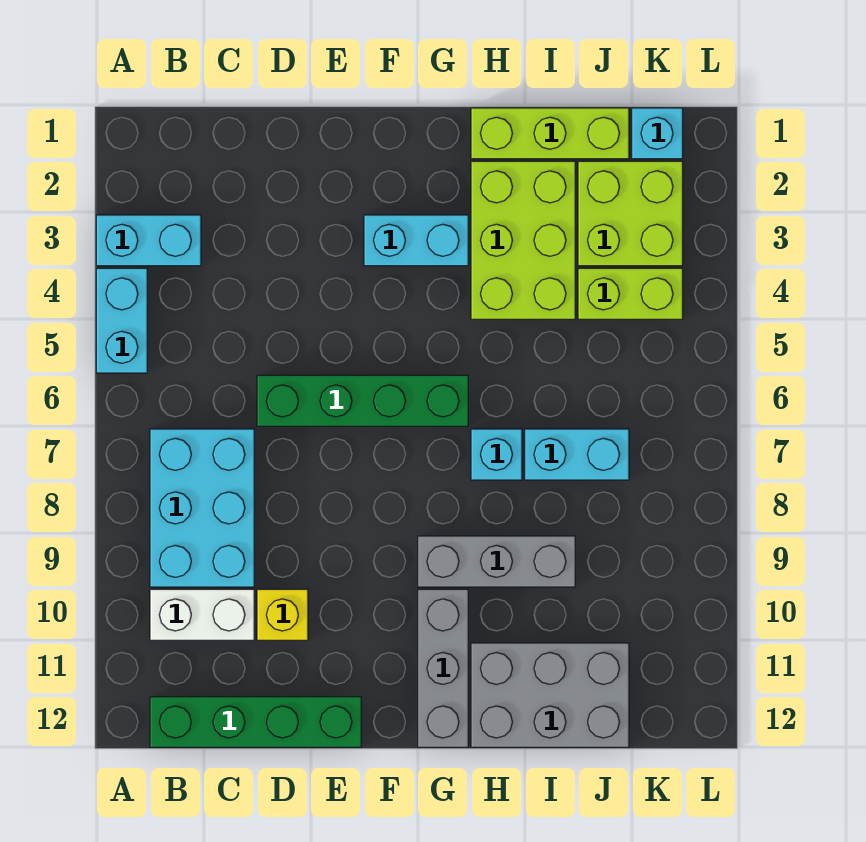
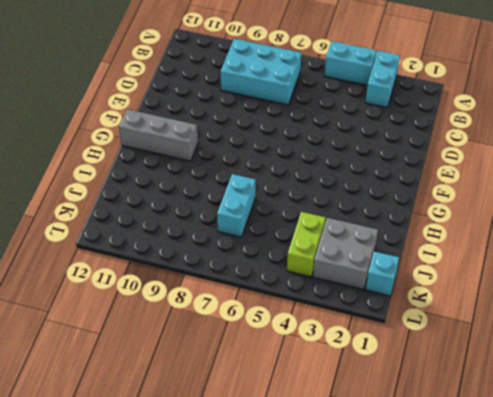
grey 2x2 brick [313,218,378,289] -> lime 2x2 brick [578,161,683,266]
none -> white 1x2 brick [150,589,254,640]
none -> green 1x4 brick [150,697,361,747]
none -> green 1x4 brick [257,375,468,426]

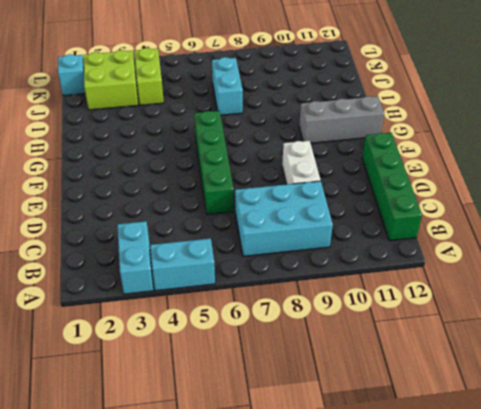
white 1x2 brick [282,141,321,184] -> white 1x2 brick moved to [150,589,254,640]
none -> yellow 1x1 brick [257,589,308,640]
none -> cyan 1x2 brick [364,215,468,266]
none -> grey 1x3 brick [418,536,575,587]

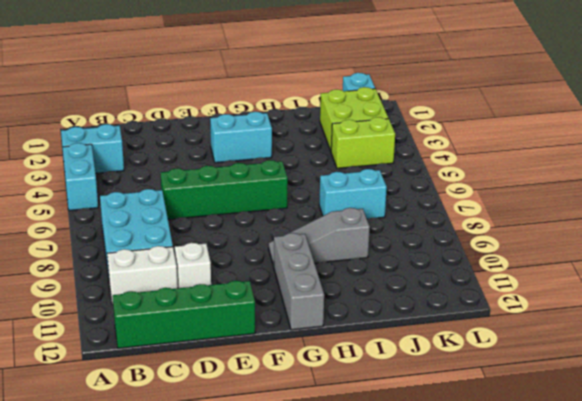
white 1x1 brick [175,243,211,288] -> yellow 1x1 brick [257,589,308,640]
grey 1x3 slope [269,208,370,266] -> grey 1x3 brick [418,536,575,587]
none -> lime 1x3 brick [471,108,629,159]
none -> lime 2x3 brick [471,161,575,319]
none -> cyan 1x1 brick [471,429,522,480]

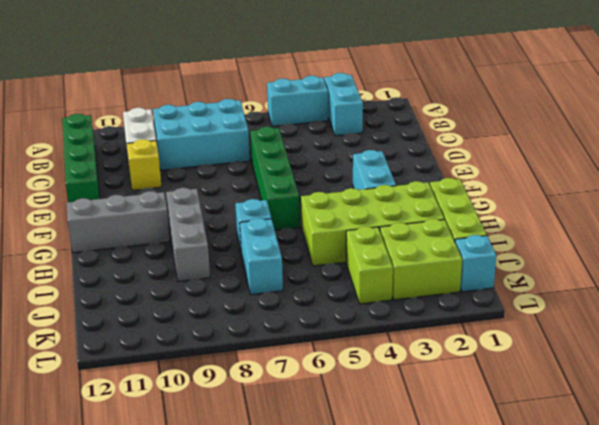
lime 2x4 brick [301,181,444,266] -> lime 2x3 brick [471,161,575,319]
none -> grey 2x3 brick [471,643,629,747]

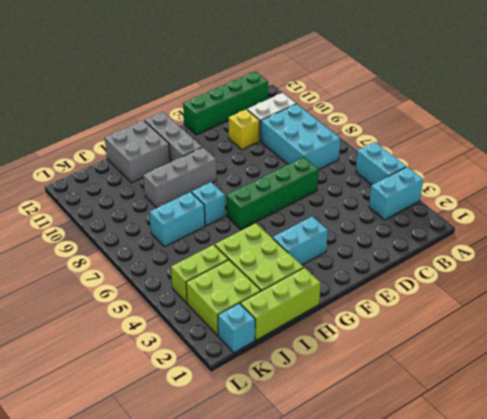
grey 2x2 brick [105,120,170,183] -> grey 2x3 brick [471,643,629,747]

